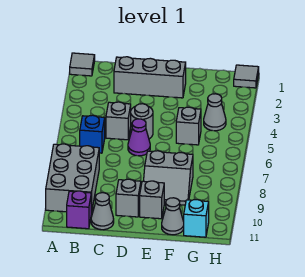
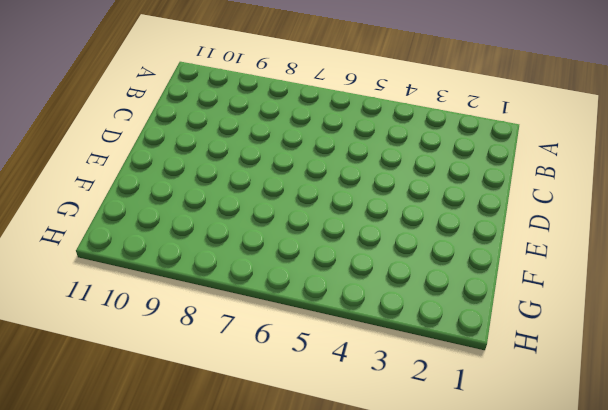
none -> grey 1x1 tile [70,53,95,76]
none -> grey 2x3 brick [46,144,99,213]
none -> blue 1x1 brick [80,115,105,153]

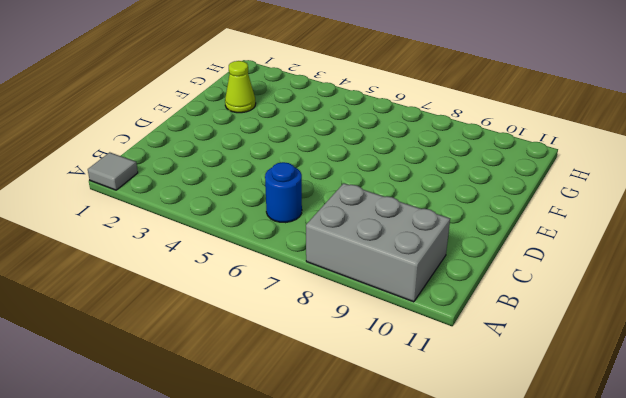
blue 1x1 round brick [265,162,302,223] -> blue 1x1 brick [80,115,105,153]
lime 1x1 cone [225,61,256,113] -> none
none -> purple 1x1 brick [67,191,91,229]
none -> grey 1x3 brick [114,57,186,98]
none -> grey 1x1 brick [106,102,131,140]

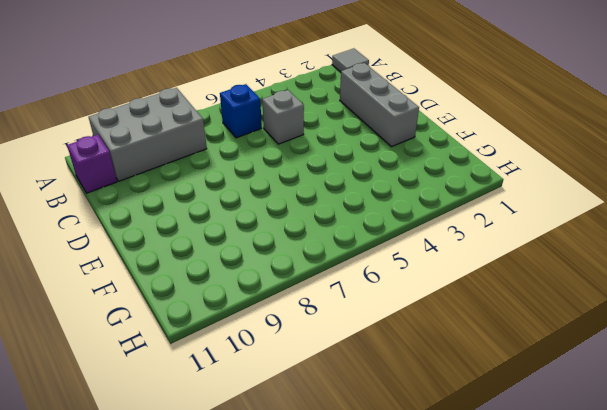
none -> grey 1x1 cone [91,193,114,230]
none -> grey 1x1 round brick [131,104,153,139]
none -> purple 1x1 cone [128,119,150,156]

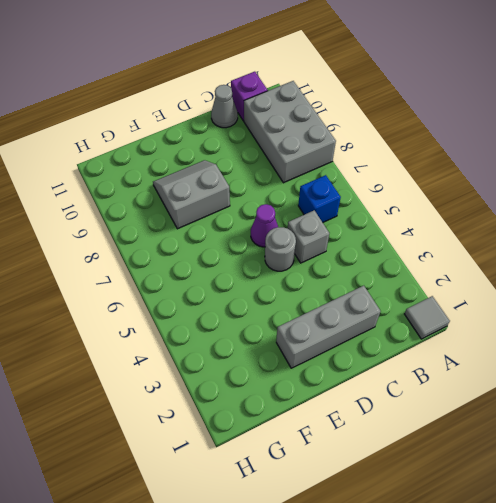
none -> grey 1x1 brick [116,179,141,217]
none -> grey 1x1 brick [140,181,164,219]
none -> grey 1x1 brick [176,107,201,145]

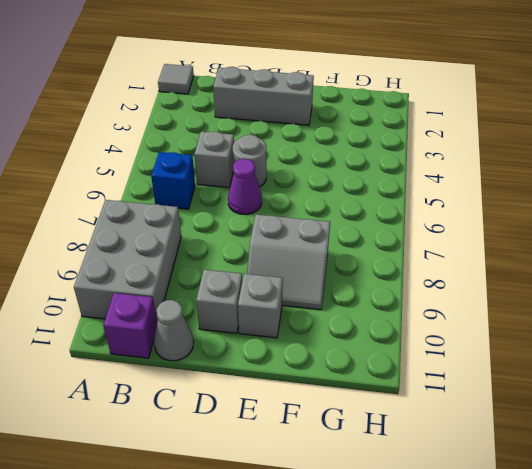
none -> grey 1x1 brick [176,107,201,145]
none -> grey 1x1 cone [162,198,184,235]
none -> grey 1x1 cone [204,94,226,131]

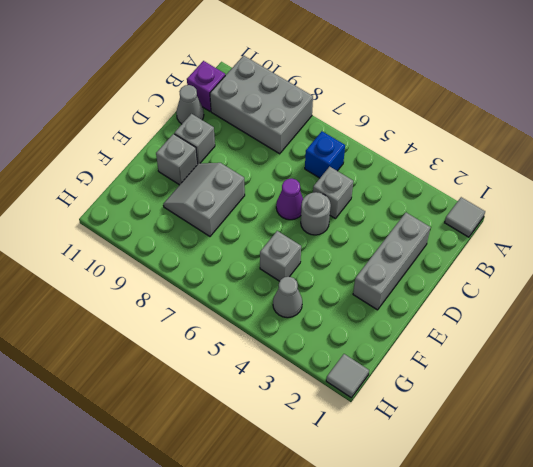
none -> grey 1x1 cone [162,198,184,235]
none -> cyan 1x1 brick [184,200,209,237]

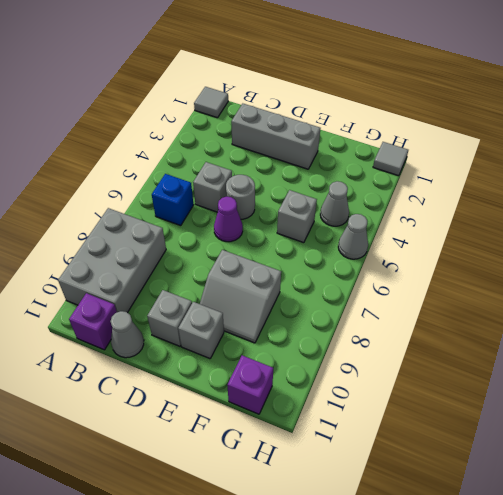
purple 1x1 brick [227,355,273,414] -> cyan 1x1 brick [184,200,209,237]
grey 1x1 cone [338,214,368,259] -> grey 1x1 cone moved to [162,198,184,235]

